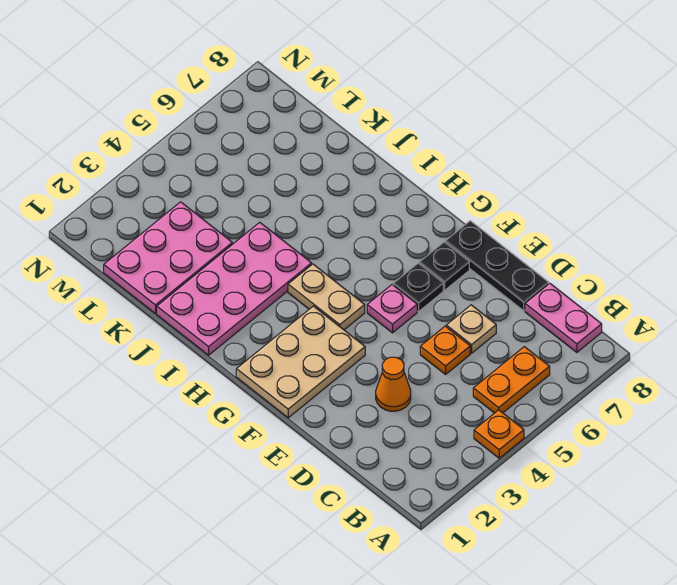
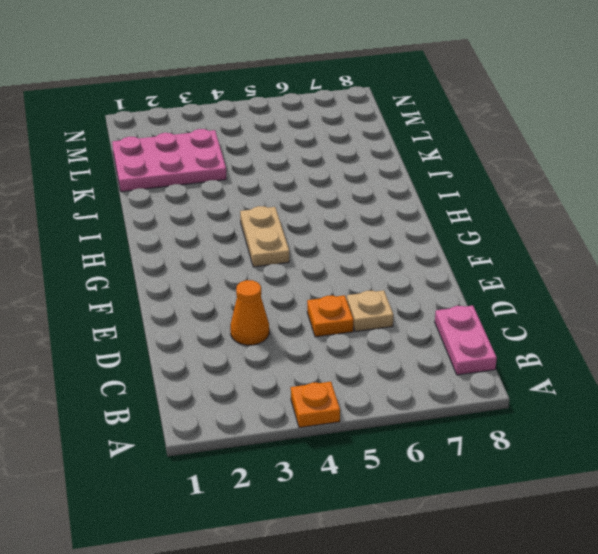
none -> orange 1x2 plate [473,347,550,413]
none -> black 1x3 plate [445,221,549,311]
none -> tan 2x3 plate [236,306,365,418]

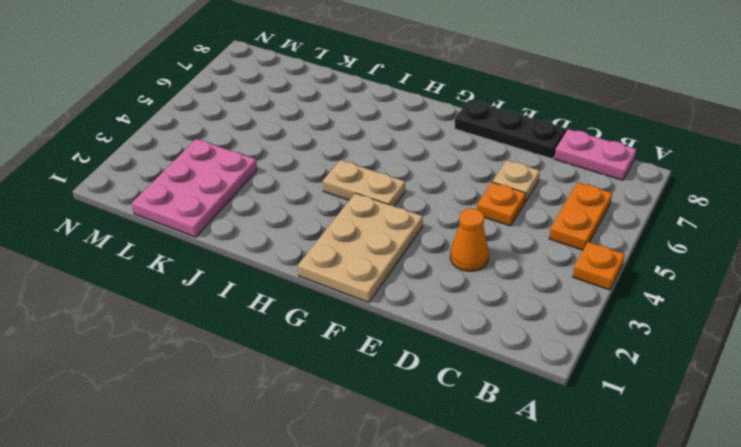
none -> pink 1x1 plate [367,285,417,333]
none -> black 1x1 plate [393,263,443,312]
none -> black 1x1 plate [419,242,469,290]

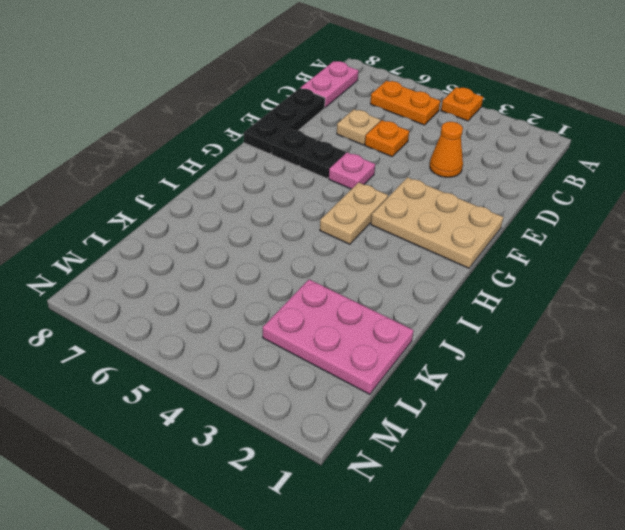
none -> pink 2x4 plate [157,222,312,355]

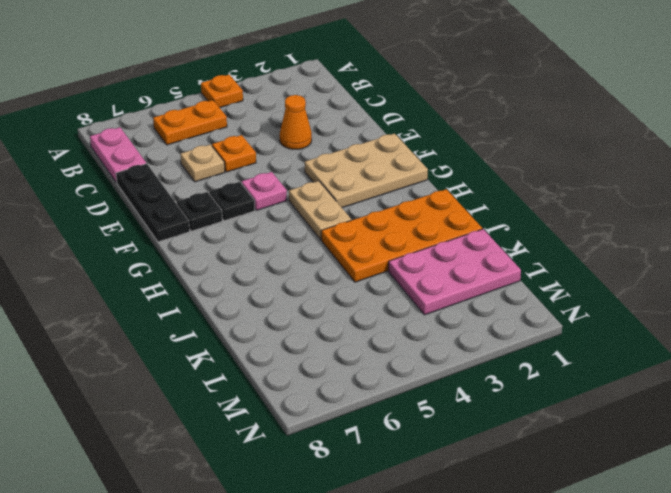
orange 2x4 plate [321,189,482,282] -> pink 2x4 plate [157,222,312,355]

